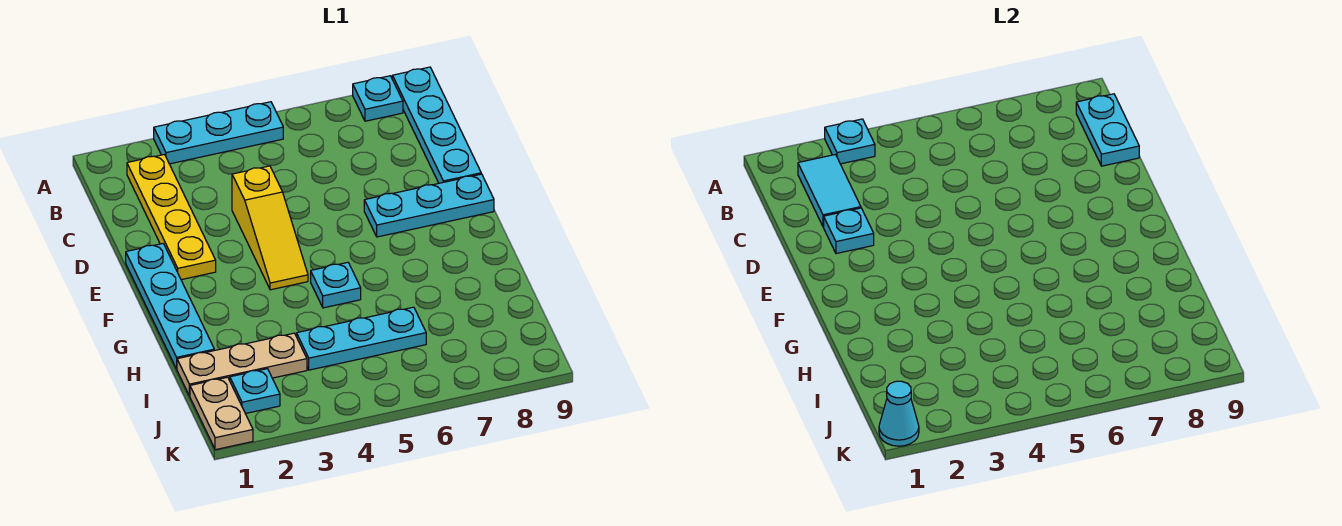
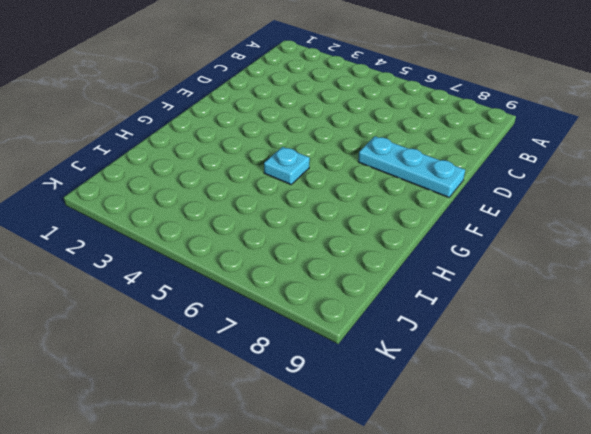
none -> cyan 1x3 plate [154,102,283,164]
none -> cyan 1x1 plate [353,76,403,121]
none -> cyan 1x4 plate [392,67,481,183]

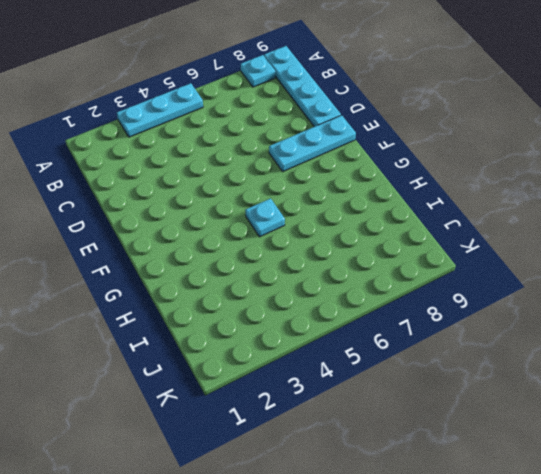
none -> yellow 1x4 plate [127,155,216,280]
none -> yellow 1x3 slope [232,166,308,290]
none -> cyan 1x4 plate [126,244,214,369]

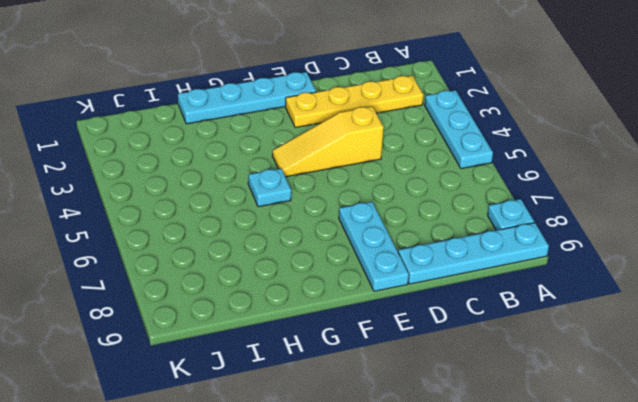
none -> tan 1x3 plate [177,333,307,396]
none -> cyan 1x3 plate [297,307,426,370]
none -> tan 1x2 plate [190,377,253,450]

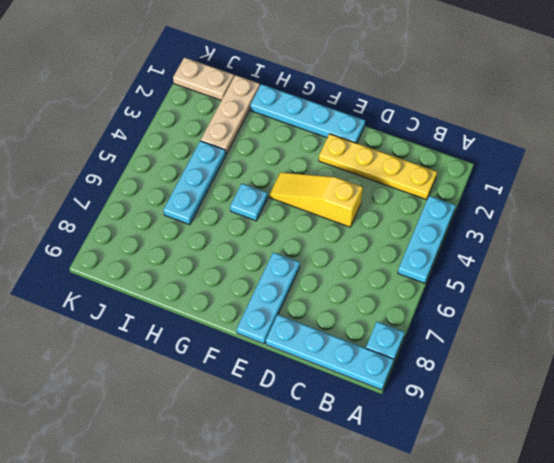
none -> cyan 1x1 plate [230,369,280,414]
none -> cyan 1x1 plate [825,119,875,164]
none -> cyan 1x2 tile [798,155,861,227]

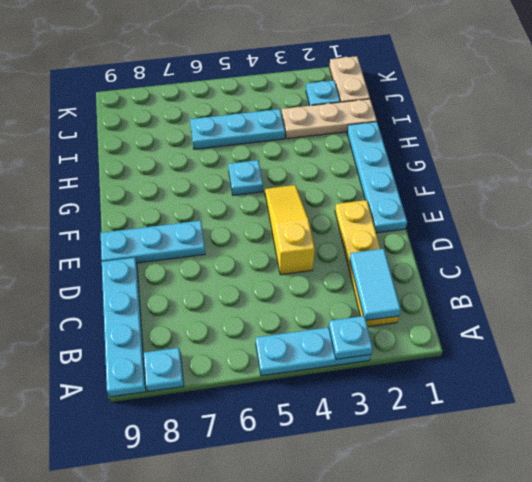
none -> cyan 1x2 plate [1076,94,1139,166]
none -> cyan 1x1 plate [824,208,874,254]
none -> cyan 1x1 cone [879,381,919,446]

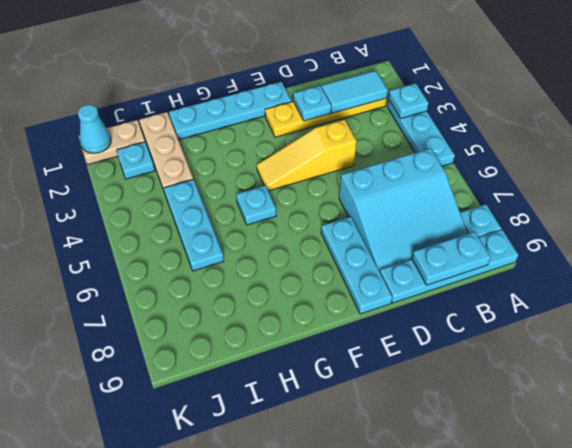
cyan 3x3 slope [339,148,468,271] -> none

